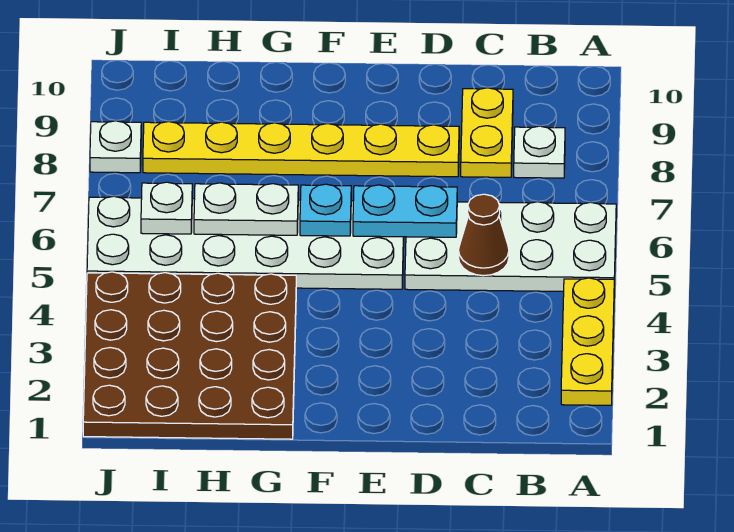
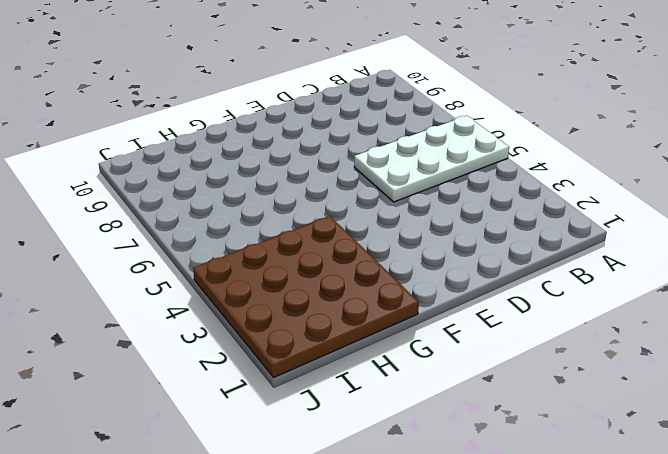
none -> yellow 1x3 plate [561,278,614,405]
none -> white 1x1 plate [514,126,565,178]
none -> yellow 1x2 plate [461,88,513,177]

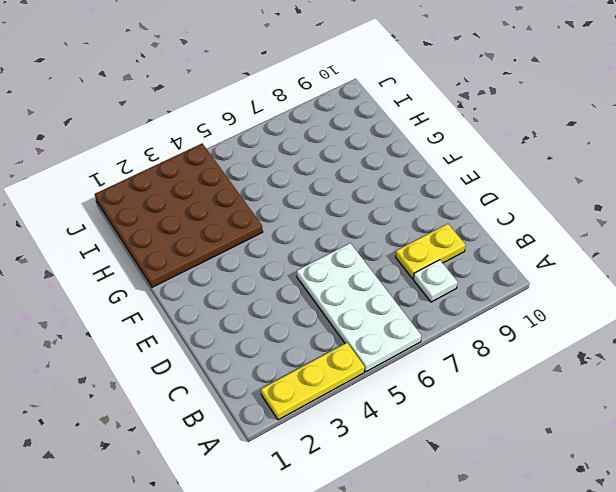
none -> yellow 1x6 plate [143,122,459,177]
none -> white 2x6 plate [87,196,404,289]
none -> white 1x1 plate [90,121,141,173]

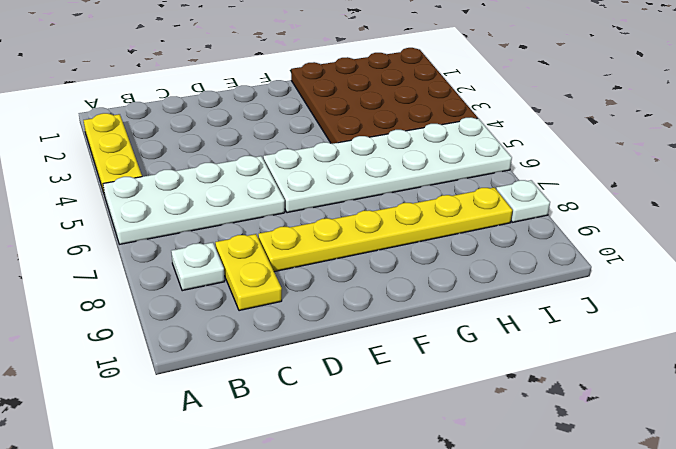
none -> brown 1x1 cone [458,194,509,276]
none -> cyan 1x2 plate [353,185,457,237]
none -> cyan 1x1 plate [300,184,351,236]

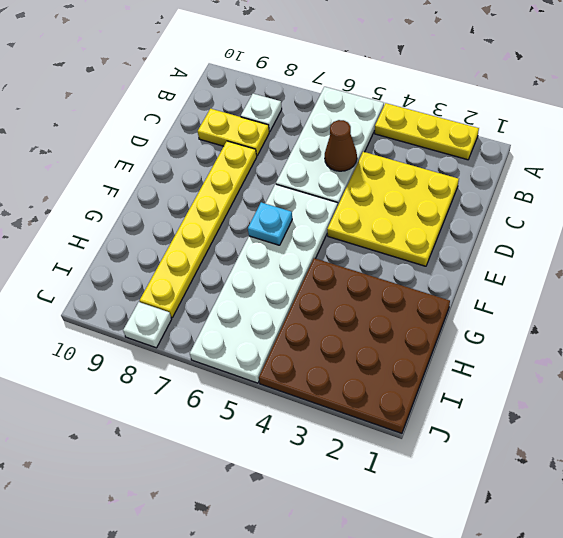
yellow 3x3 plate [327,152,459,266] -> none
none -> cyan 1x2 plate [353,185,457,237]
none -> white 1x2 plate [194,183,298,235]
none -> white 1x1 plate [141,182,192,234]

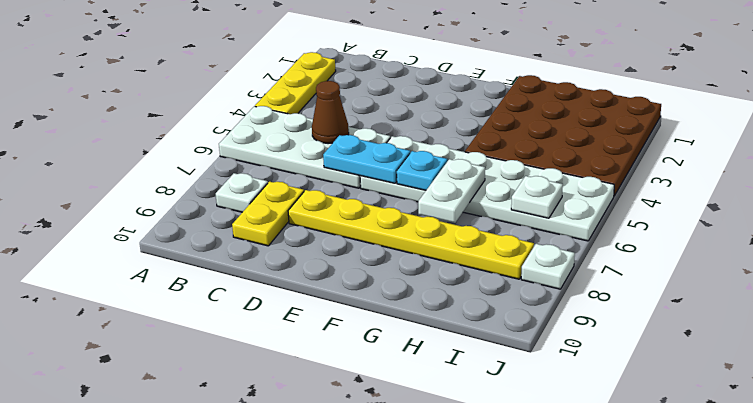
white 1x2 plate [418,159,485,223] -> white 1x2 plate turned to [194,183,298,235]

